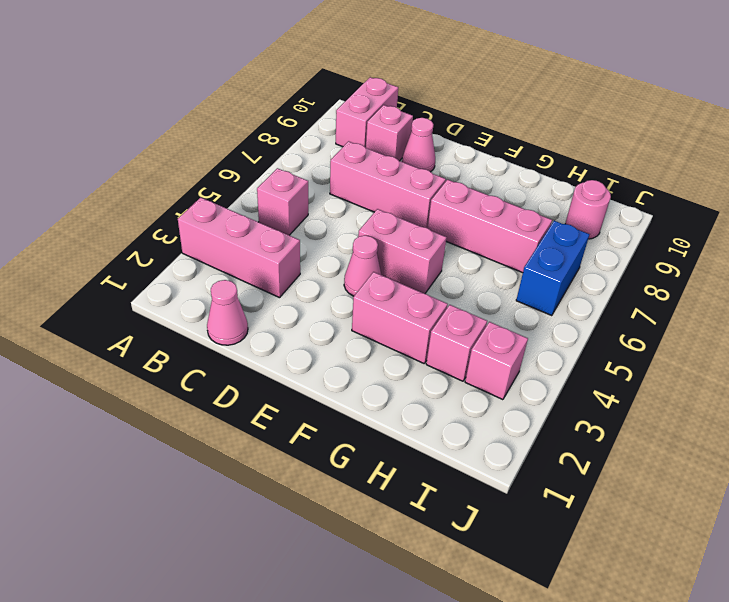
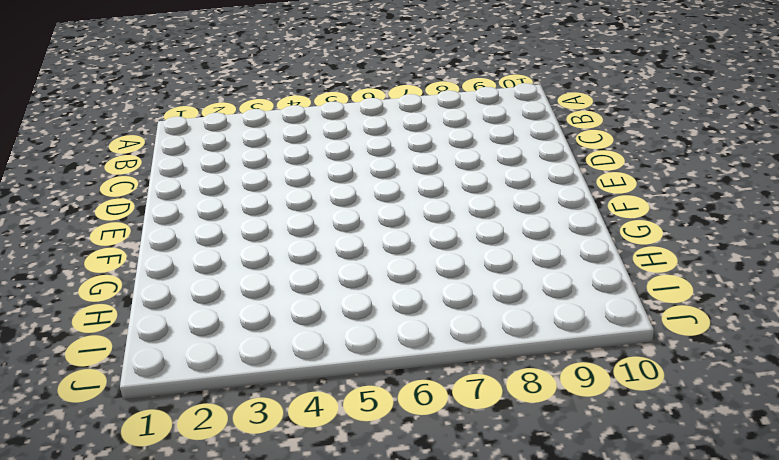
none -> pink 1x3 brick [178,197,300,298]
none -> pink 1x1 brick [257,168,308,235]
none -> pink 1x2 brick [336,77,398,148]

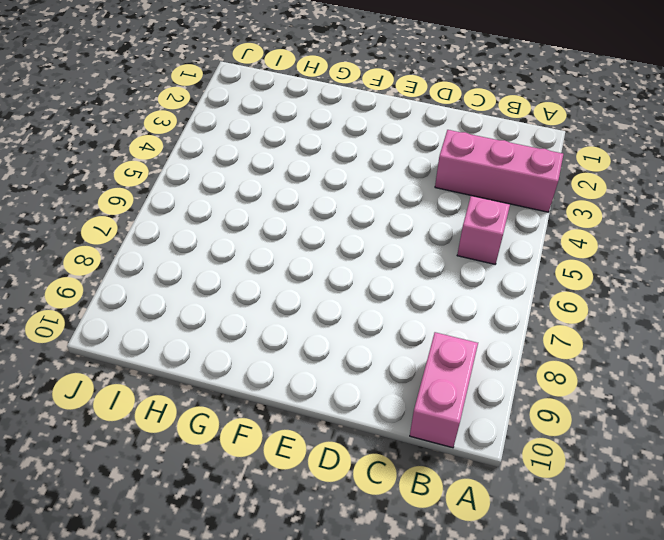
none -> pink 1x1 cone [207,280,248,345]
none -> pink 1x3 brick [330,141,446,228]
none -> pink 1x1 brick [366,105,413,161]

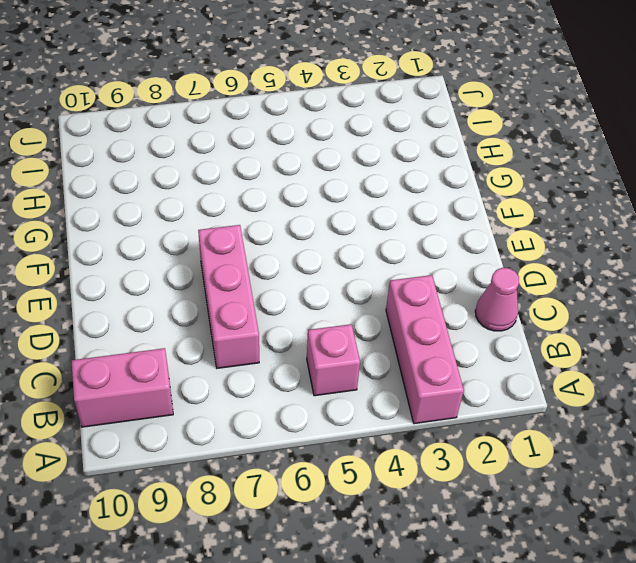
none -> pink 1x1 brick [366,105,413,161]
none -> pink 1x1 cone [402,118,435,172]
none -> pink 1x1 cone [344,236,382,296]

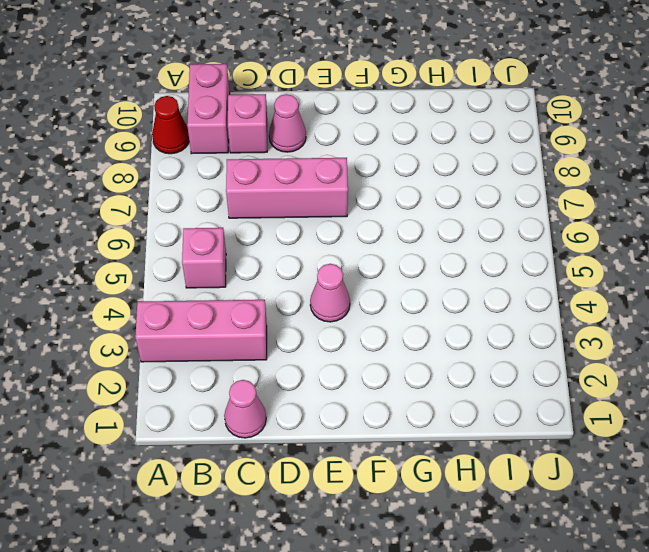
red 1x1 cone [152,96,189,154] -> none
none -> pink 1x2 brick [358,209,447,294]
none -> pink 1x2 brick [352,272,448,363]
none -> pink 1x3 brick [428,180,552,273]

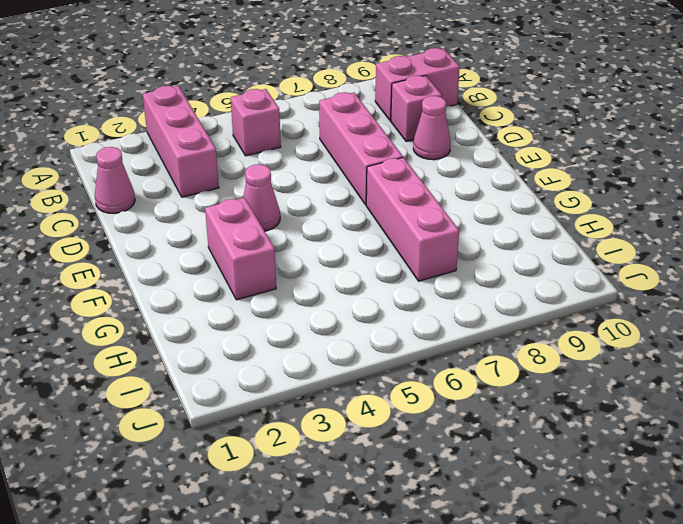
none -> pink 1x2 brick [358,209,447,294]
none -> pink 1x1 brick [426,305,487,381]
none -> pink 1x1 brick [465,322,528,400]

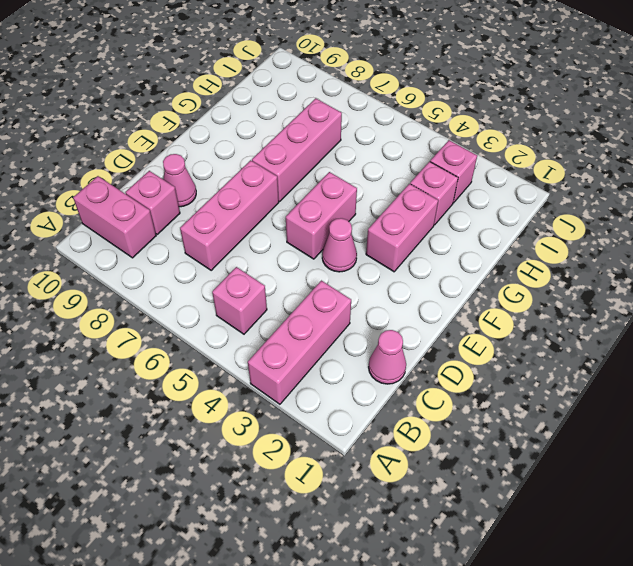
none -> blue 1x2 brick [516,221,590,316]
none -> pink 1x1 round brick [565,180,611,239]

